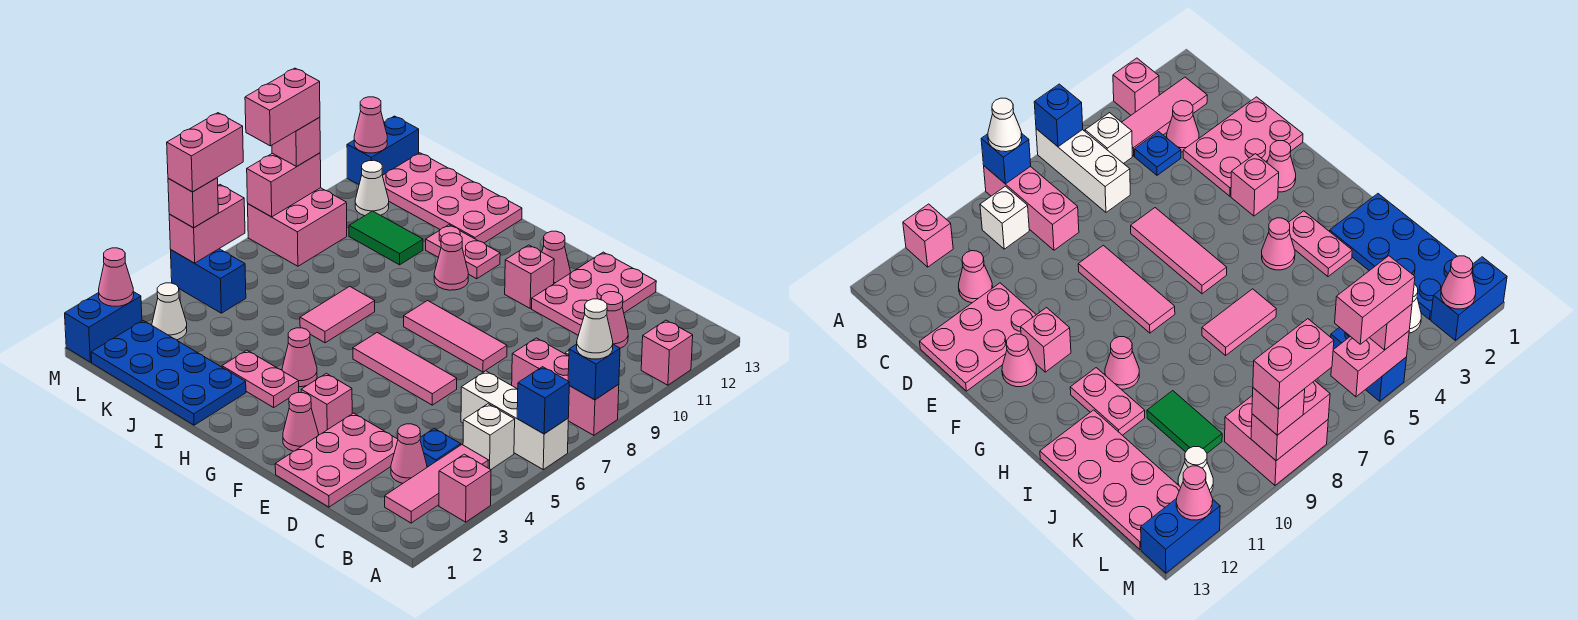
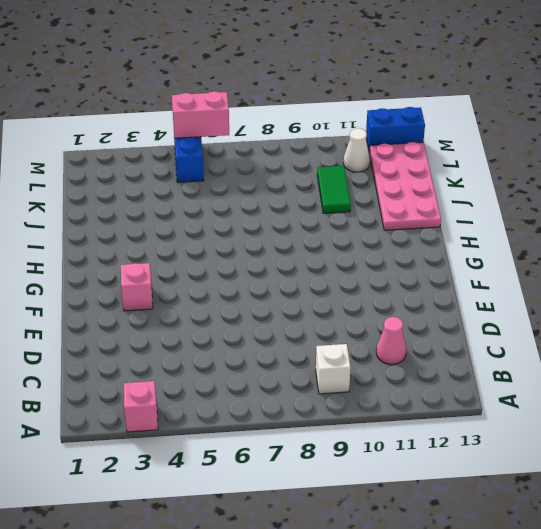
none -> white 1x3 brick [461,371,568,469]
none -> pink 1x3 brick [512,338,619,435]
none -> pink 1x1 brick [641,320,693,385]
none -> pink 1x3 tile [385,445,489,523]

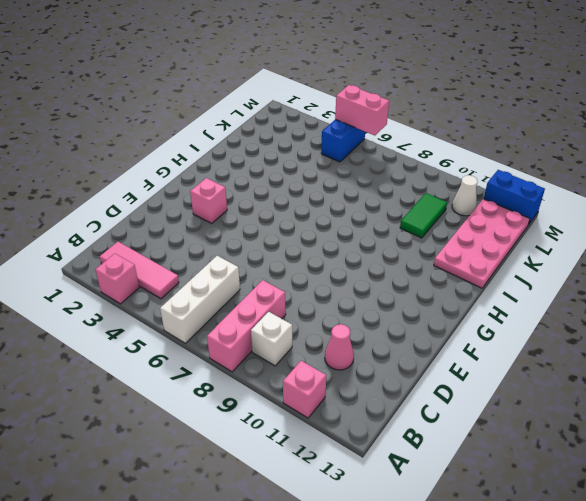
none -> white 1x1 brick [463,404,515,470]
none -> pink 1x1 cone [391,424,427,483]
none -> blue 1x1 plate [420,428,461,467]
none -> pink 2x3 plate [275,413,398,507]

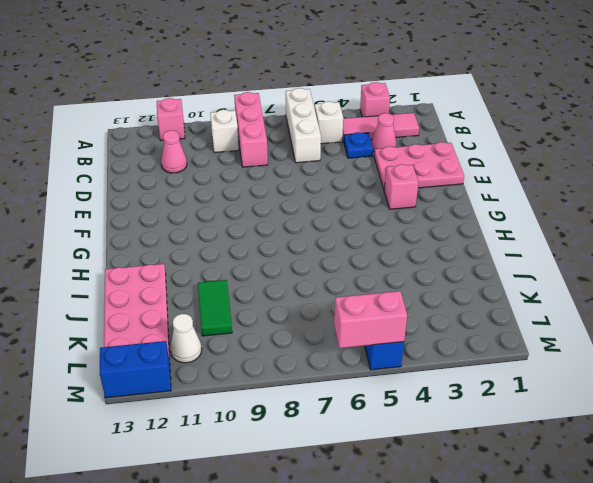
none -> pink 2x3 plate [532,252,656,335]
none -> pink 1x3 tile [353,333,457,405]
none -> pink 1x3 tile [404,301,507,372]
none -> pink 1x1 cone [283,393,318,451]

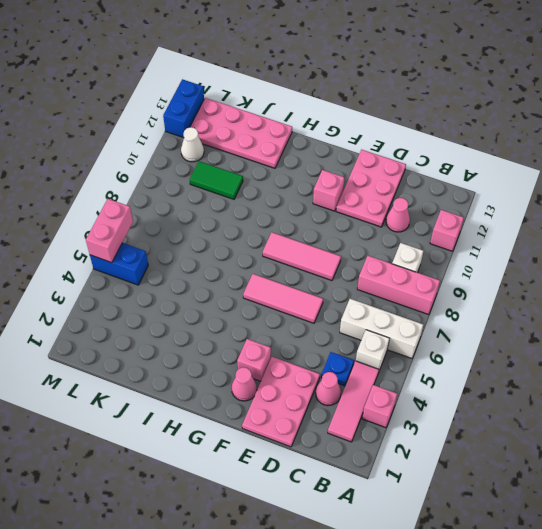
none -> pink 1x1 cone [542,231,570,283]
none -> pink 1x2 plate [222,350,299,407]
none -> pink 1x1 cone [282,328,317,387]
none -> pink 1x1 cone [434,233,468,290]

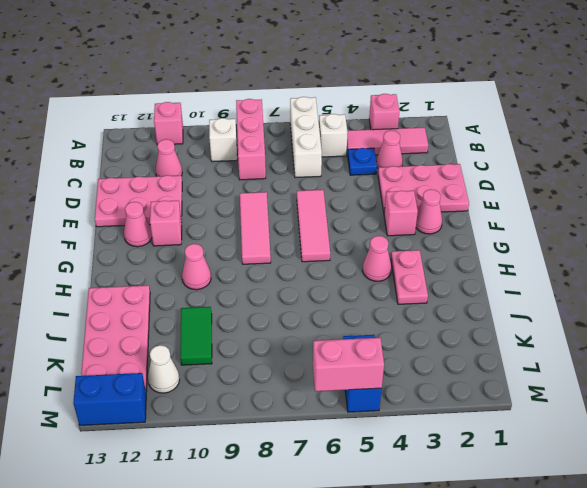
none -> pink 1x2 plate [426,225,500,279]
none -> blue 2x4 plate [91,321,246,425]
none -> pink 1x2 tile [300,286,375,343]
none -> white 1x1 cone [152,283,187,340]

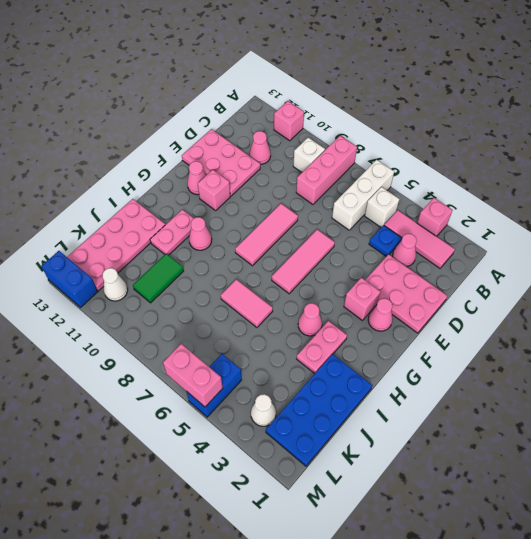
none -> pink 2x2 brick [248,188,347,266]
none -> blue 1x2 brick [65,292,142,362]
none -> blue 1x1 brick [517,367,569,434]
none -> blue 1x1 brick [568,344,620,400]

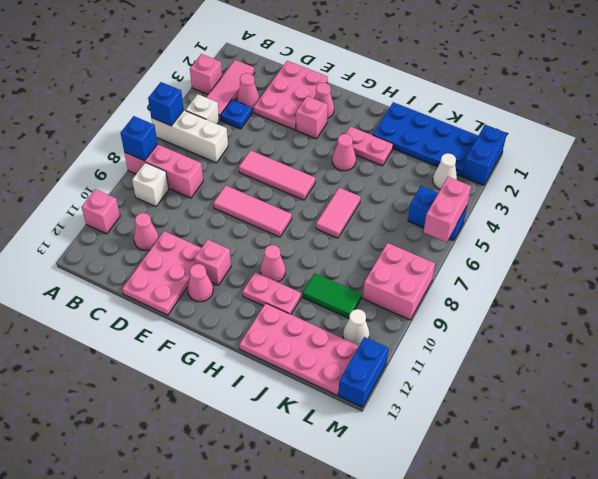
none -> pink 1x1 cone [99,248,134,306]
none -> pink 1x2 brick [247,153,321,217]
none -> pink 1x1 cone [354,97,387,153]
none -> white 1x1 cone [577,299,613,359]

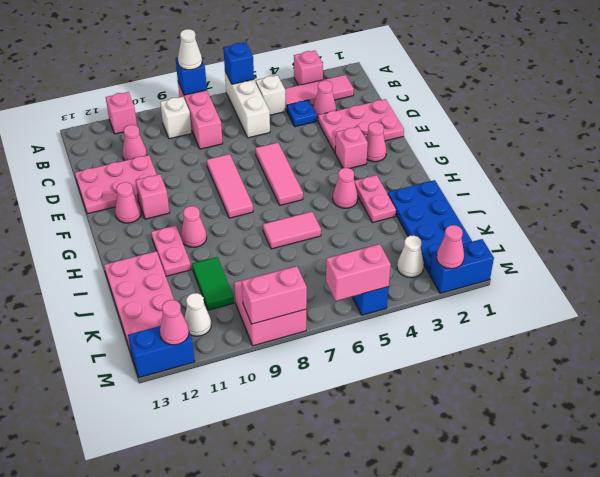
none -> pink 1x1 brick [168,178,218,228]
none -> pink 1x1 brick [272,117,320,166]
none -> pink 1x2 brick [167,113,243,192]
none -> pink 1x2 brick [245,68,320,146]

